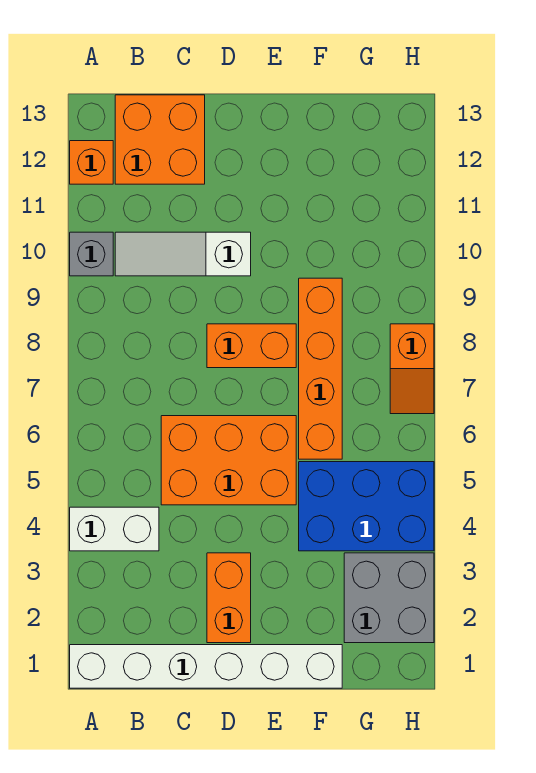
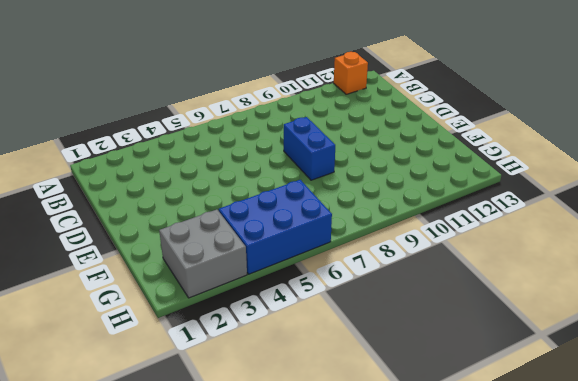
blue 1x2 brick [284,117,335,180] -> orange 1x2 brick [207,324,296,368]
blue 2x3 brick [219,180,332,274] -> blue 2x3 brick turned to [299,462,434,551]
none -> white 1x6 brick [70,645,342,688]
none -> white 1x2 brick [70,507,159,551]
none -> grey 1x1 brick [70,232,113,276]

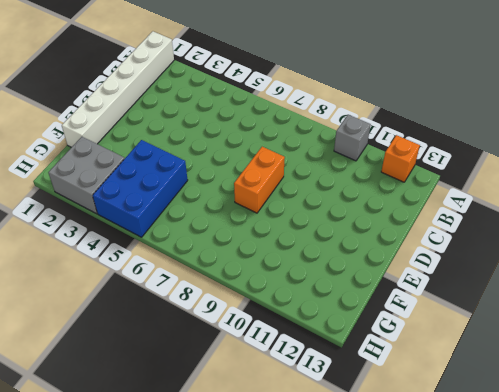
none -> white 1x2 brick [70,507,159,551]
none -> white 1x3 slope [115,232,251,276]
none -> orange 2x2 brick [115,95,205,184]

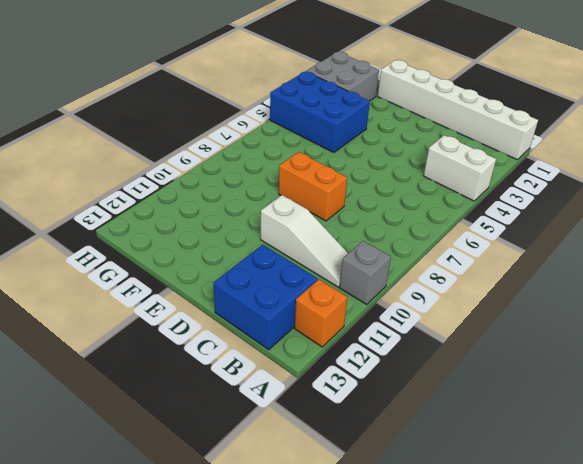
blue 2x2 brick [213,245,317,350] -> orange 2x2 brick [115,95,205,184]
none -> orange 2x3 brick [161,416,296,505]
none -> orange 1x2 brick [207,553,251,643]
none -> orange 1x4 brick [299,278,342,459]

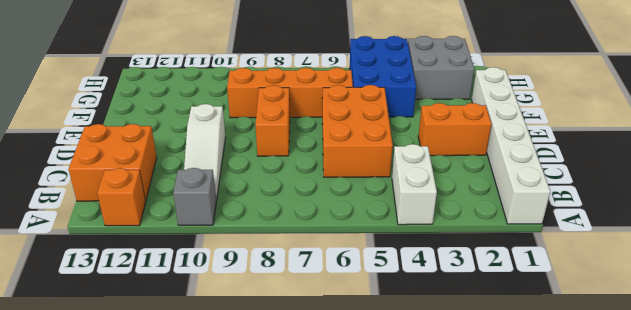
none -> orange 1x2 slope [390,324,434,414]

